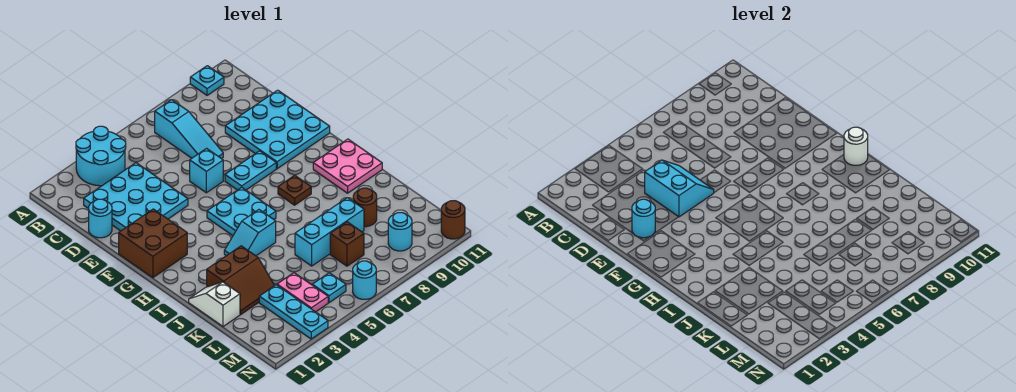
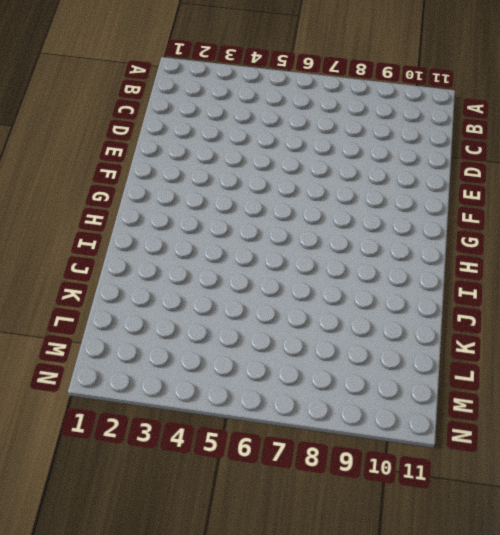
none -> cyan 2x2 round brick [76,126,126,186]
none -> cyan 1x1 plate [190,66,224,95]
none -> cyan 1x3 slope [155,100,223,158]

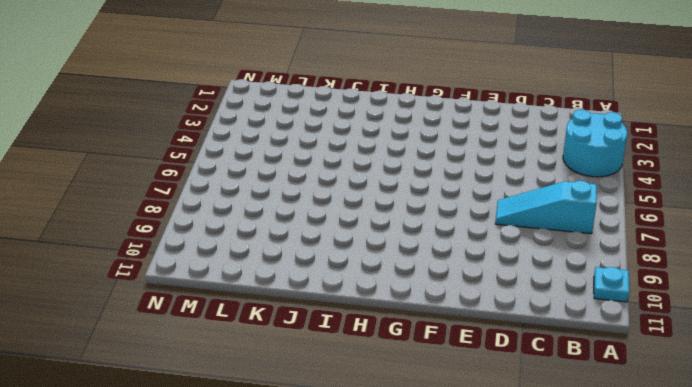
none -> cyan 3x3 plate [84,163,188,231]
none -> cyan 1x1 round brick [89,199,112,238]
none -> cyan 3x3 plate [225,90,330,169]

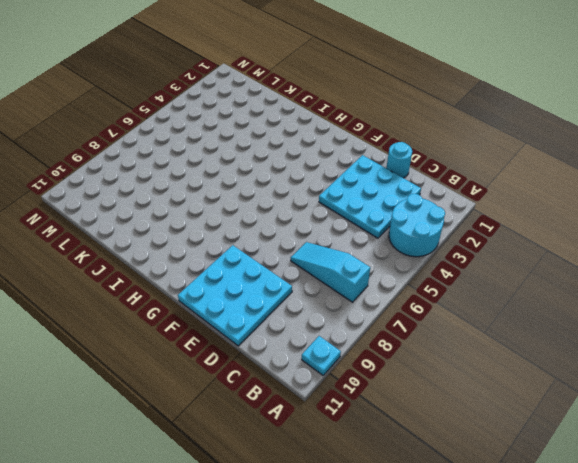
none -> cyan 1x1 brick [190,148,223,193]
none -> brown 2x2 brick [119,209,187,278]
none -> cyan 1x2 plate [225,151,276,190]

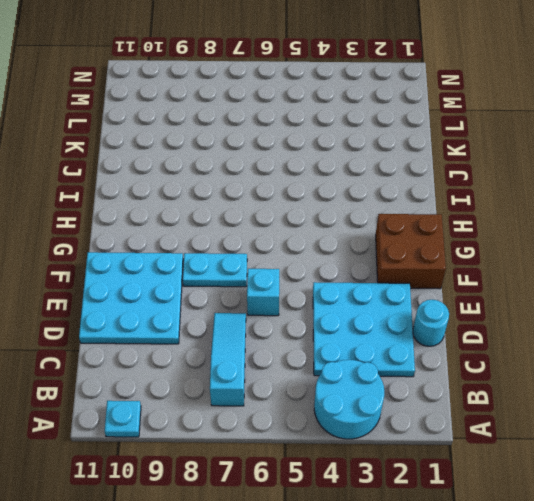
none -> cyan 2x2 plate [207,187,276,236]
none -> brown 1x1 plate [278,175,311,205]
none -> pink 2x2 plate [313,139,382,193]

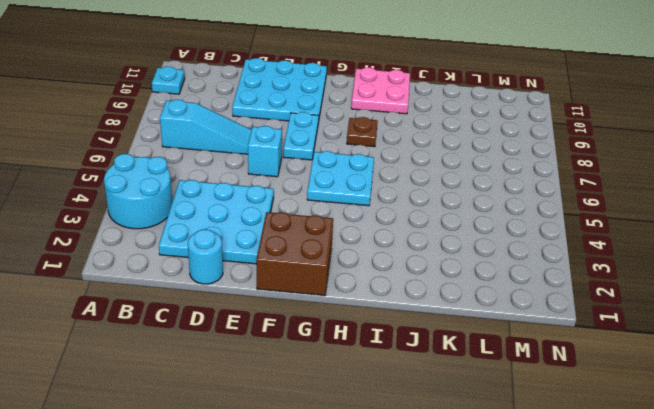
none -> cyan 1x2 slope [224,210,276,256]
none -> white 1x2 slope [189,282,240,326]
none -> brown 2x2 slope [207,246,274,314]

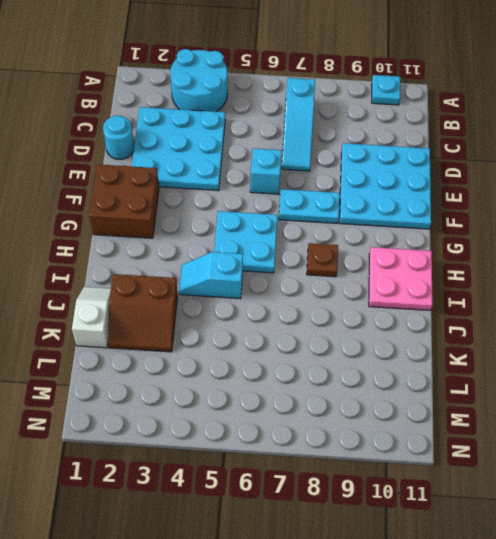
none -> cyan 1x3 brick [295,198,364,266]
none -> brown 1x1 round brick [353,188,377,227]
none -> cyan 1x3 plate [259,285,328,339]

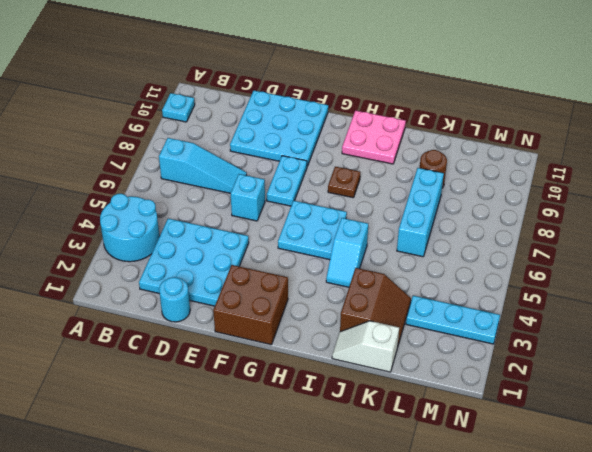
none -> pink 1x2 plate [277,273,328,312]
none -> brown 1x1 brick [330,222,364,266]
none -> cyan 1x1 plate [312,273,346,303]

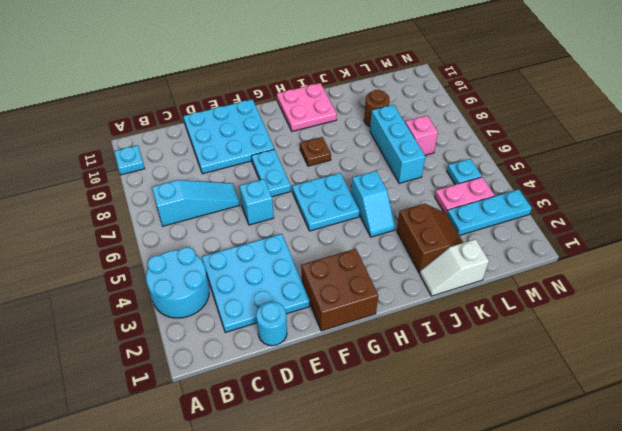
pink 1x1 brick [405,116,438,155] -> brown 1x1 brick [330,222,364,266]
none -> cyan 1x1 round brick [388,213,412,251]
none -> cyan 1x1 round brick [353,261,376,299]
none -> brown 1x1 round brick [441,201,465,239]

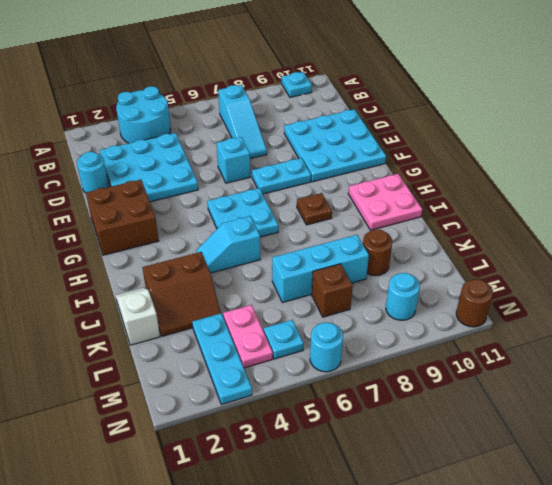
none -> cyan 2x2 slope [645,160,714,217]
none -> cyan 1x1 round brick [632,199,655,238]
none -> white 1x1 round brick [844,127,868,165]

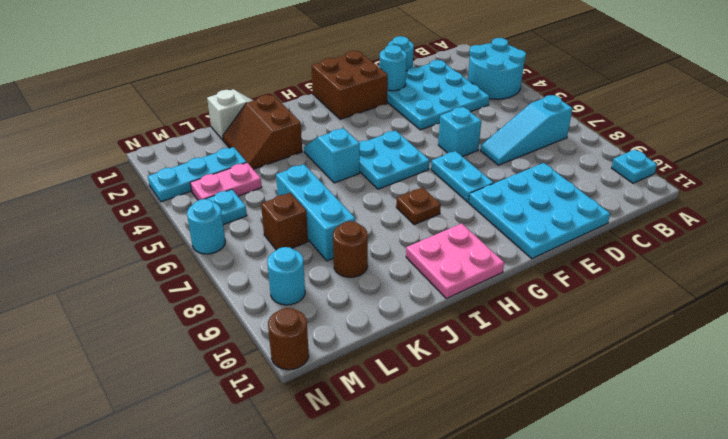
none -> cyan 2x2 slope [645,160,714,217]
none -> white 1x1 round brick [844,127,868,165]

